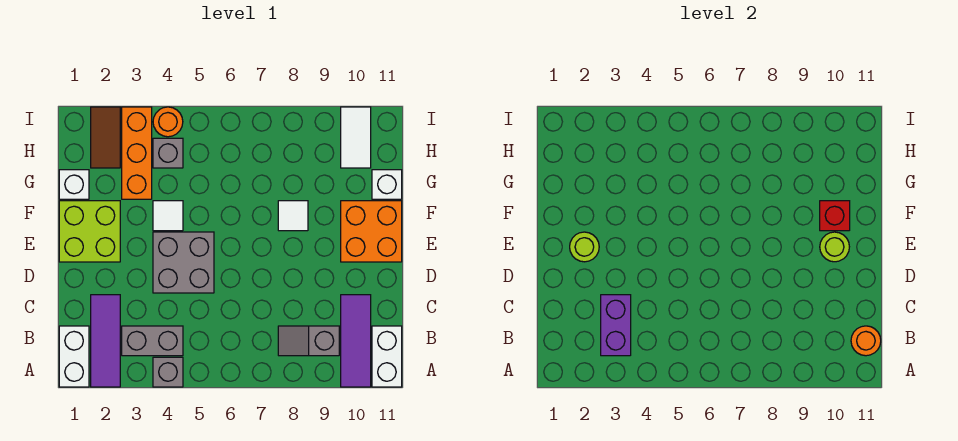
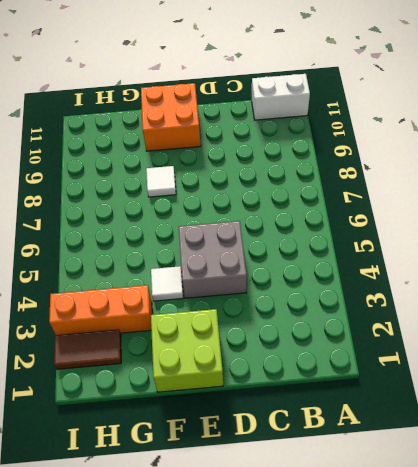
none -> white 1x2 brick [59,326,89,387]
none -> purple 1x3 tile [91,295,120,387]
none -> grey 1x1 brick [153,357,183,387]

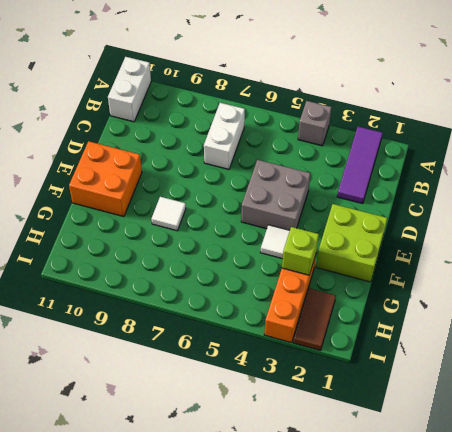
white 1x2 brick [204,103,245,169] -> white 1x2 brick moved to [59,326,89,387]
lime 1x1 brick [282,227,319,275] -> none
none -> purple 1x3 tile [341,295,371,387]
none -> grey 1x2 brick [122,326,183,356]
none -> grey 1x2 slope [278,326,339,356]

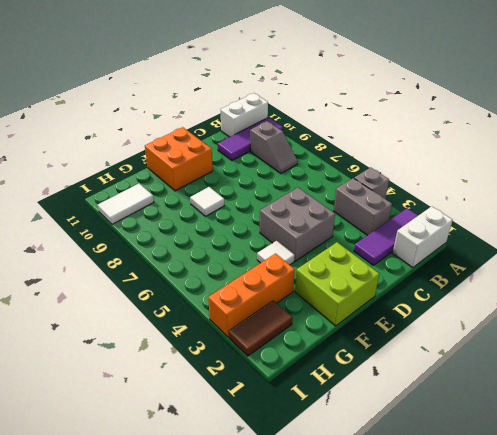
none -> white 1x1 brick [59,170,89,199]
none -> white 1x1 brick [372,170,402,199]
none -> grey 1x1 brick [153,138,183,168]

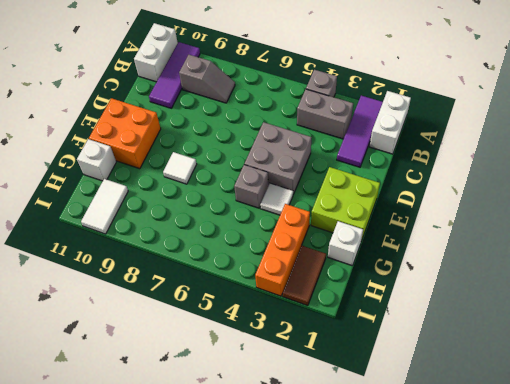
grey 1x1 brick [234,165,268,208] -> grey 1x1 brick moved to [153,138,183,168]
none -> orange 1x1 round brick [153,107,183,137]
none -> purple 1x2 brick [601,295,631,356]
none -> orange 1x1 round brick [851,326,881,356]

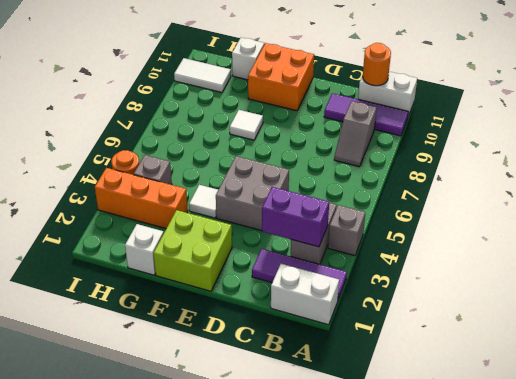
none -> brown 1x2 tile [91,107,120,168]
none -> lime 1x1 round brick [570,232,599,262]
none -> lime 1x1 round brick [820,232,849,262]

